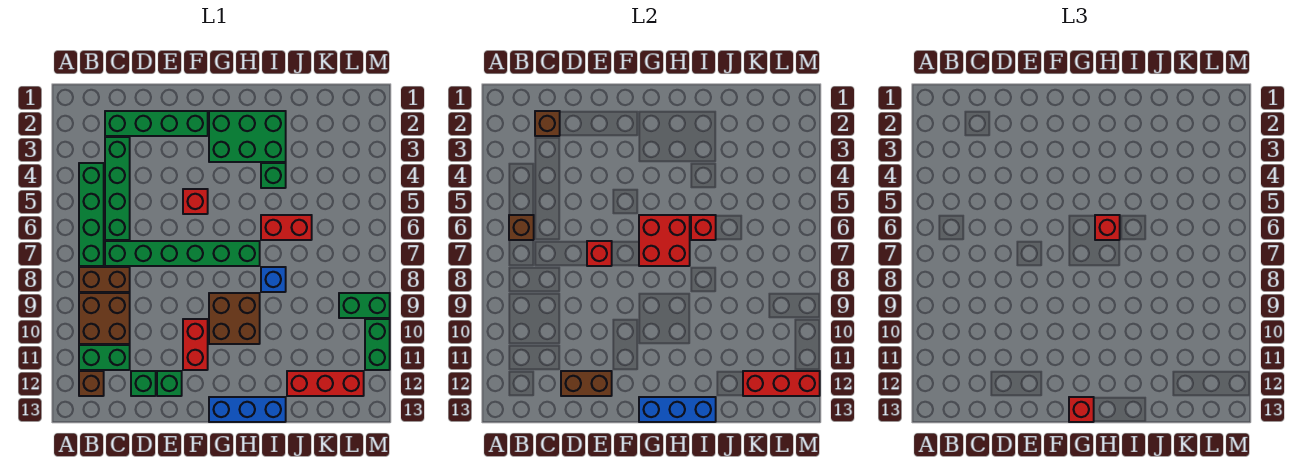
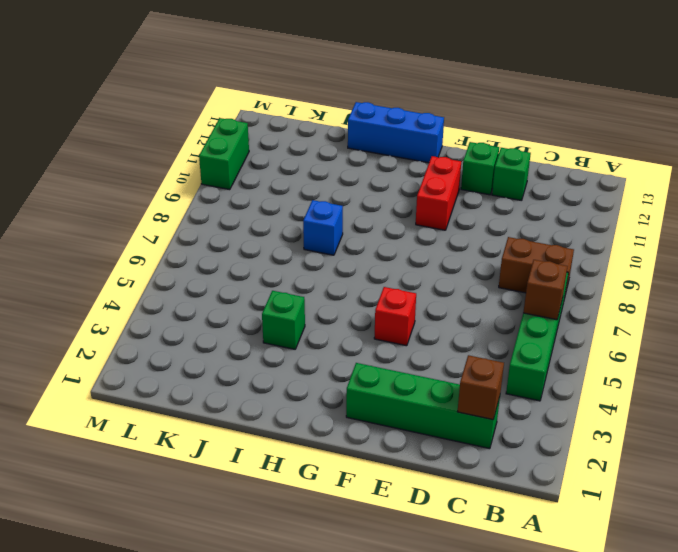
none -> brown 2x2 brick [79,293,130,344]
none -> green 1x2 brick [79,345,130,370]
none -> brown 1x1 brick [79,371,104,396]
none -> green 1x4 brick [105,137,130,240]

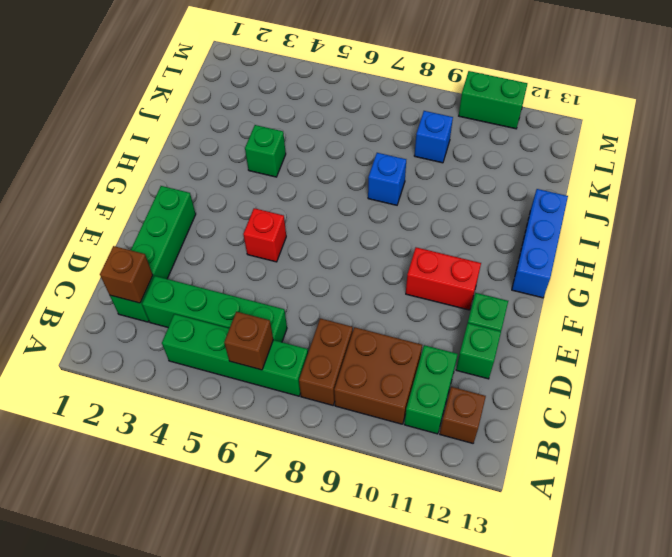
blue 1x1 brick [414,111,453,163] -> none
none -> green 1x6 brick [105,241,260,266]
none -> green 2x3 brick [209,111,286,162]
none -> brown 2x2 brick [209,293,260,344]
none -> red 1x2 brick [261,215,312,240]

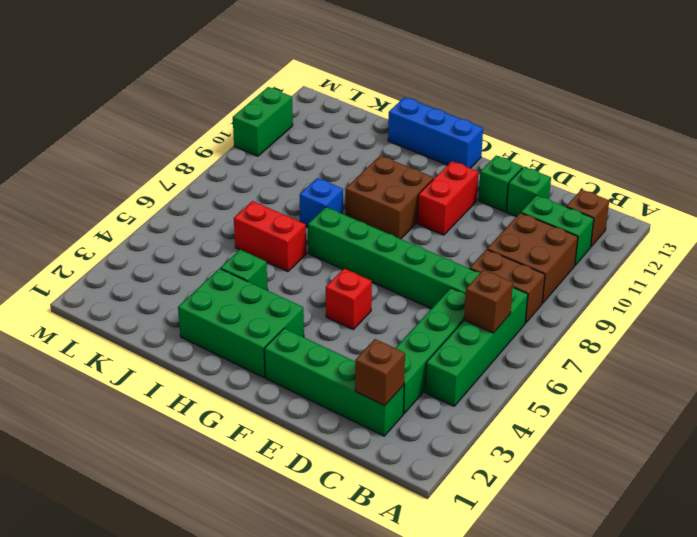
none -> red 1x3 brick [287,371,364,396]
none -> green 1x2 brick [339,293,390,318]
none -> brown 1x2 brick [561,371,612,396]
none -> red 1x1 brick [587,241,612,266]

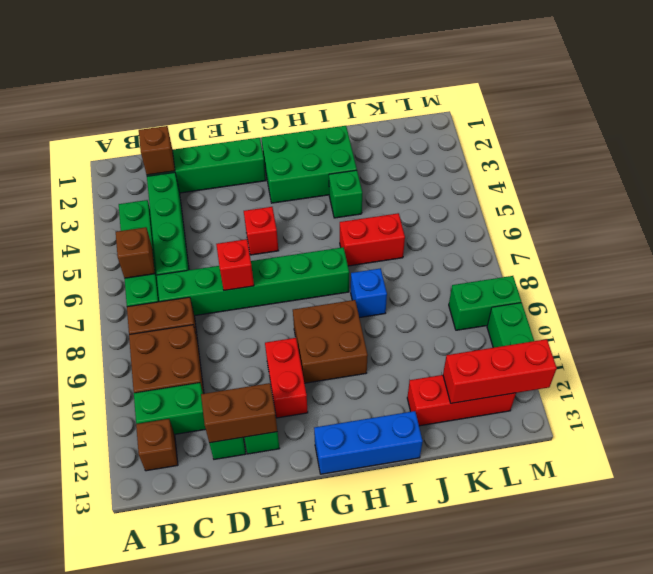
none -> red 2x2 brick [639,215,690,266]
none -> blue 1x3 brick [639,397,716,422]
none -> red 1x1 brick [691,215,716,240]
none -> red 1x1 brick [1069,397,1094,422]

